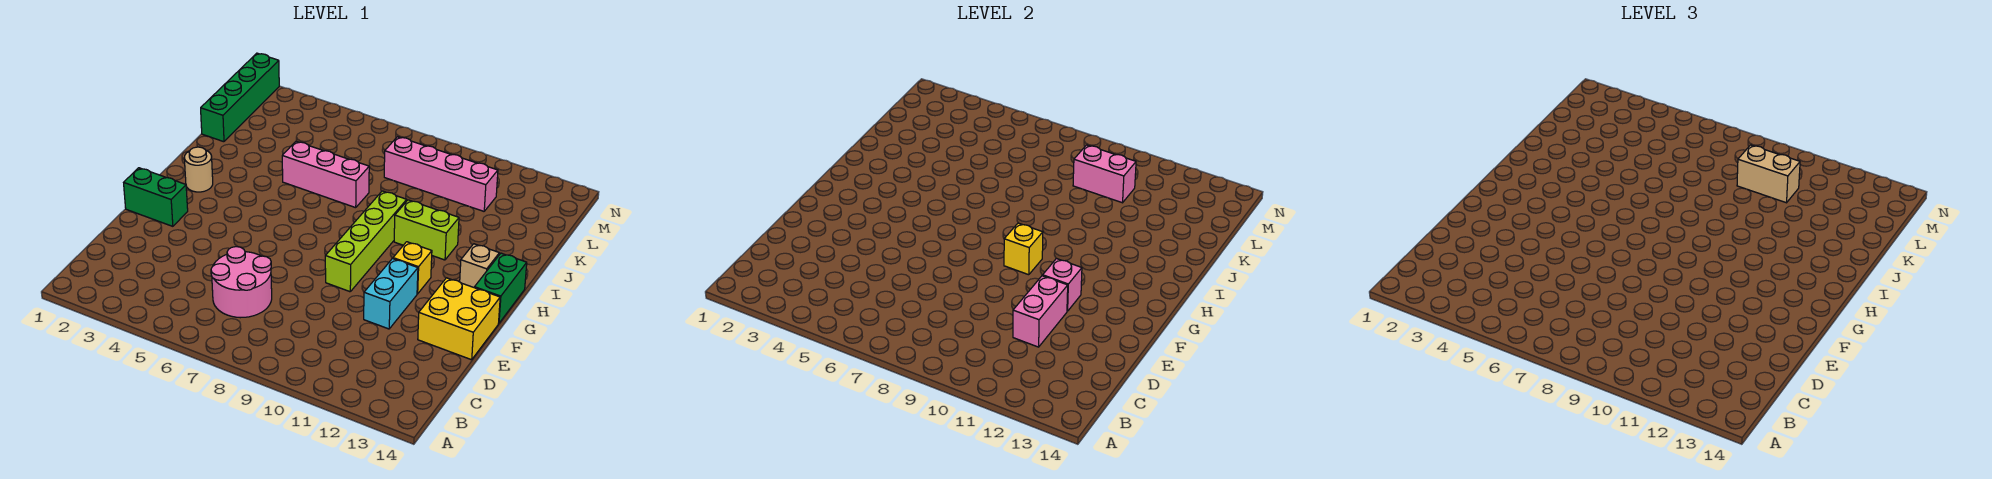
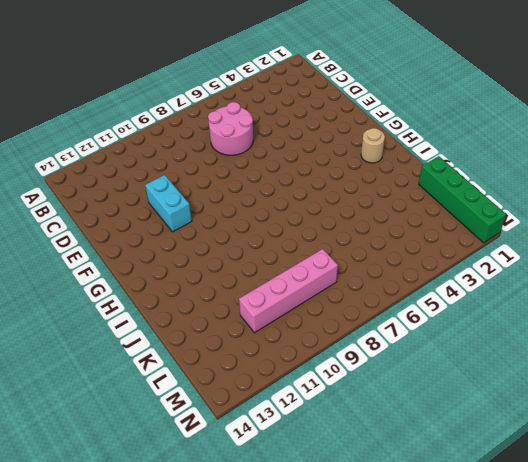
none -> yellow 2x2 brick [418,278,500,360]
none -> green 1x2 brick [124,168,188,226]
none -> lime 1x4 brick [325,191,407,292]

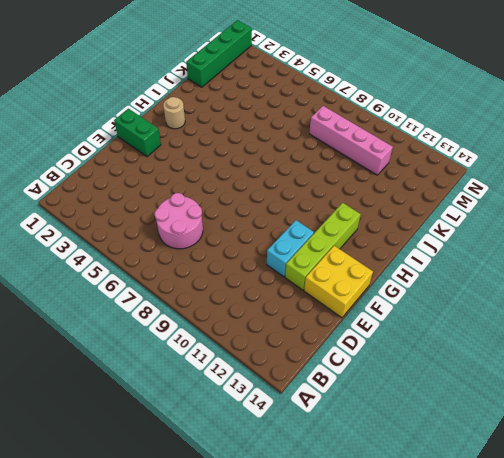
lime 1x4 brick [285,203,361,290] -> lime 1x4 brick moved to [325,191,407,292]
none -> yellow 1x1 brick [393,242,432,294]
none -> green 1x2 brick [474,253,527,323]
none -> tan 1x1 brick [460,244,499,287]

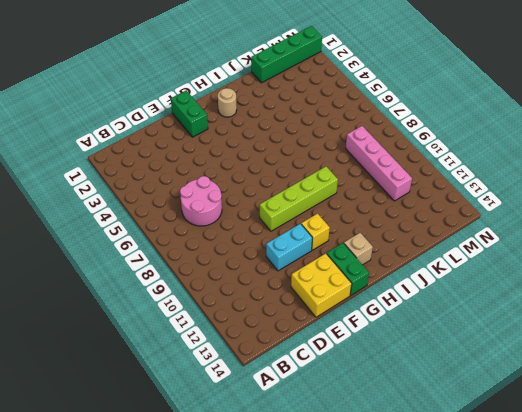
green 1x2 brick [327,243,369,295] -> green 1x2 brick turned to [474,253,527,323]
none -> lime 1x2 brick [394,200,459,260]
none -> pink 1x3 brick [282,141,369,208]
none -> pink 1x2 brick [1013,276,1068,347]

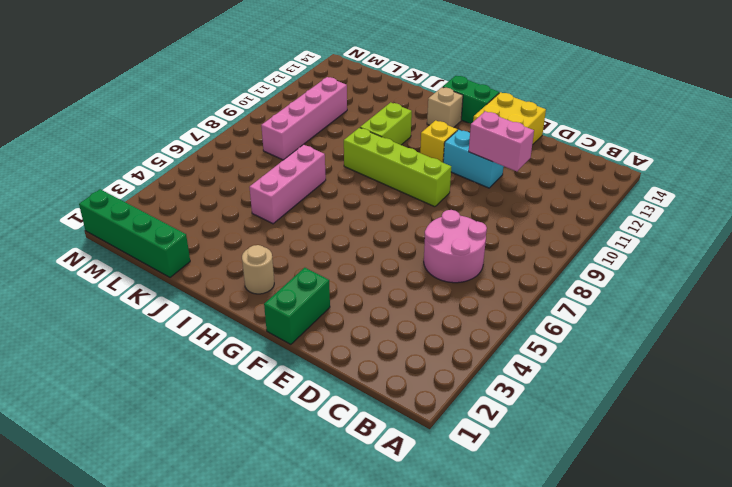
none -> pink 1x1 brick [1043,258,1082,311]
none -> yellow 1x1 brick [1004,223,1043,275]
none -> pink 1x2 brick [1073,145,1136,203]

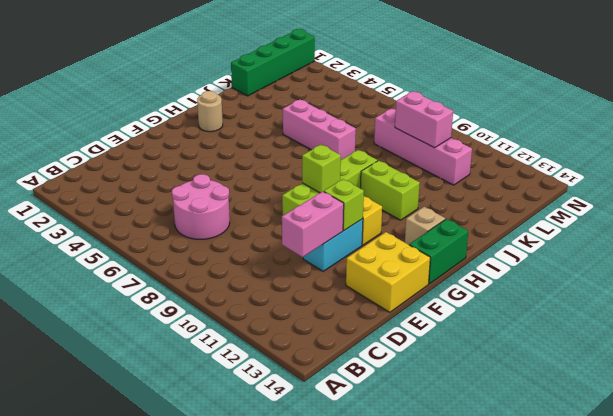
lime 1x1 brick [324,179,364,230] -> pink 1x1 brick [1043,258,1082,311]
lime 1x1 brick [302,145,341,193] -> yellow 1x1 brick [1004,223,1043,275]
none -> green 1x2 brick [124,168,188,226]
none -> tan 1x2 brick [1737,145,1800,203]

